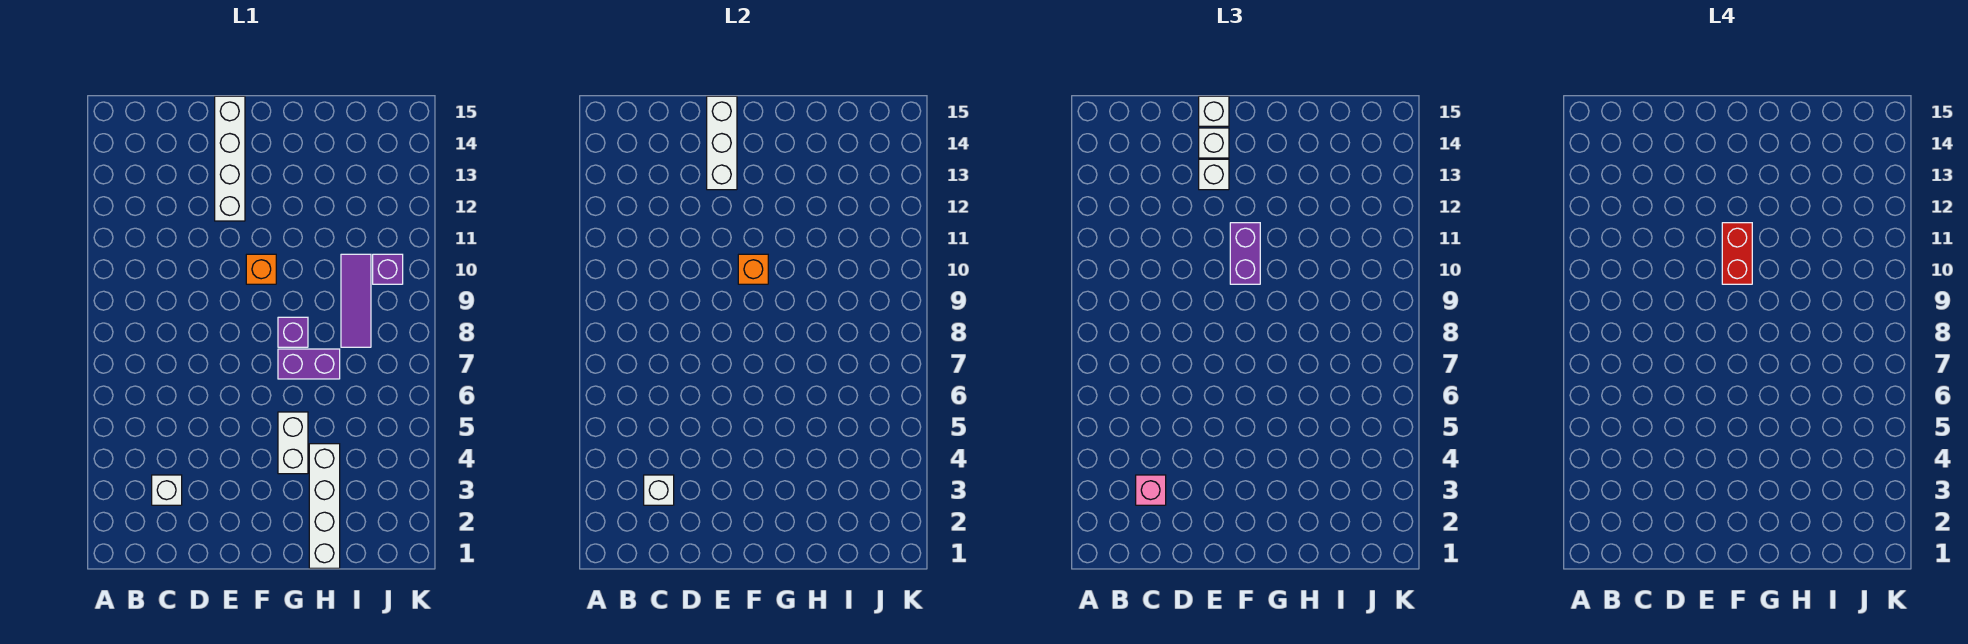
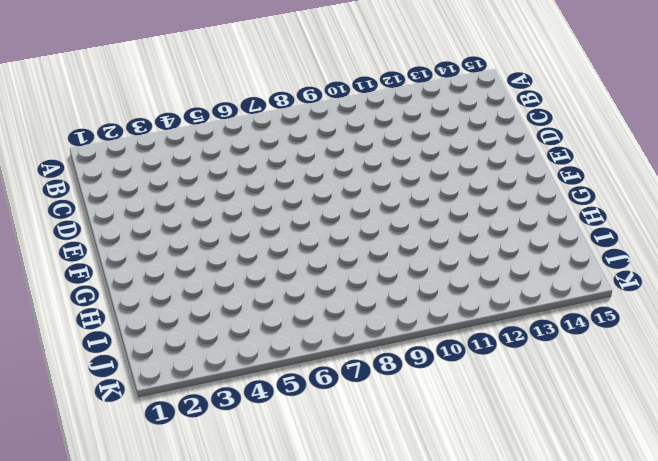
none -> white 1x1 brick [152,475,182,505]
none -> white 1x4 brick [215,96,245,221]
none -> orange 1x1 brick [246,254,276,284]

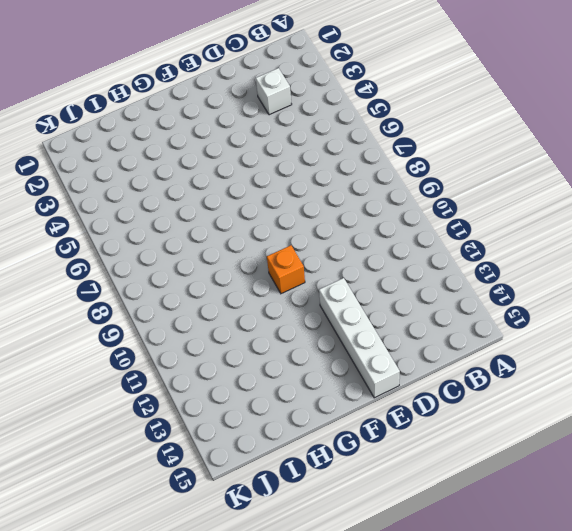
none -> white 1x2 brick [278,412,308,474]
none -> purple 1x2 brick [278,349,340,379]
none -> purple 1x1 brick [278,317,308,347]

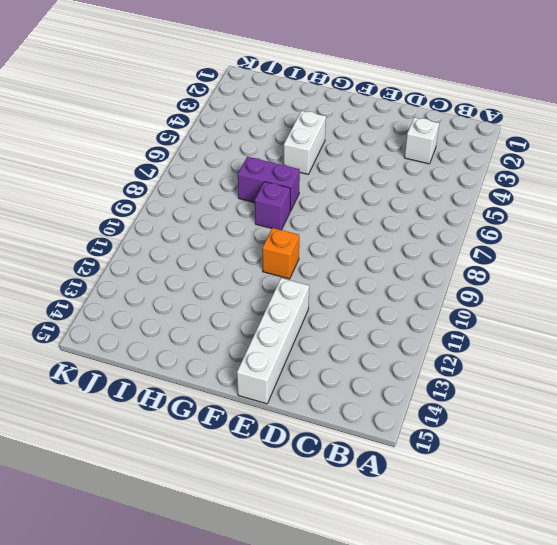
none -> white 1x4 brick [309,444,340,568]
none -> purple 1x3 tile [341,254,371,347]
none -> purple 1x1 brick [373,254,403,284]

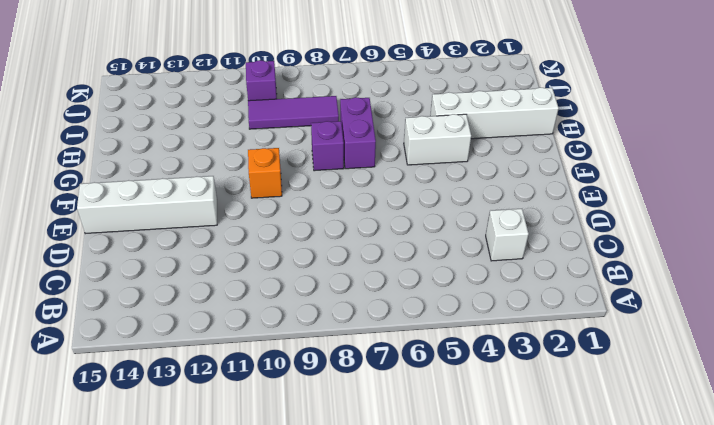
none -> white 1x1 brick [644,475,674,505]
none -> white 1x3 brick [707,96,737,190]
none -> orange 1x1 brick [738,254,768,284]

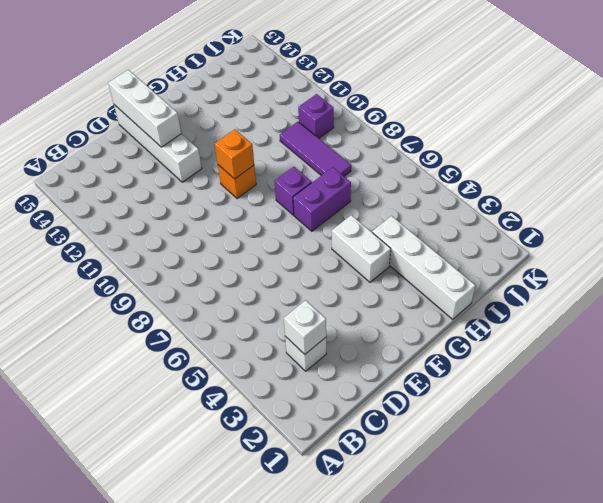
none -> pink 1x1 brick [1136,475,1166,505]
none -> white 1x1 brick [1199,159,1229,190]
none -> white 1x1 brick [1199,128,1229,158]

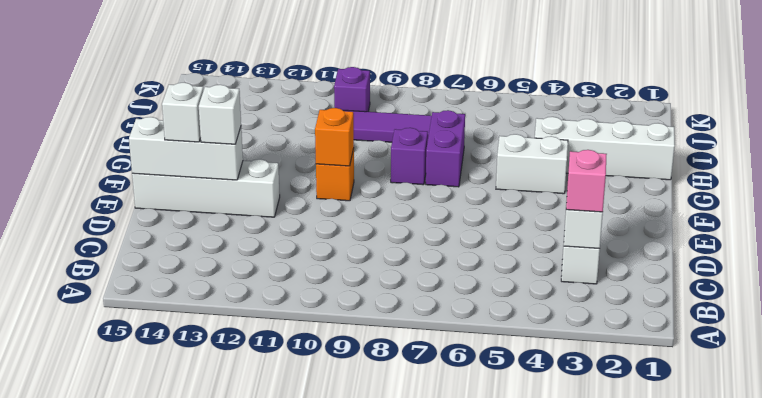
none -> white 1x1 brick [1199,96,1229,126]
none -> purple 1x2 brick [1230,223,1260,284]
none -> red 1x2 brick [1722,223,1752,284]

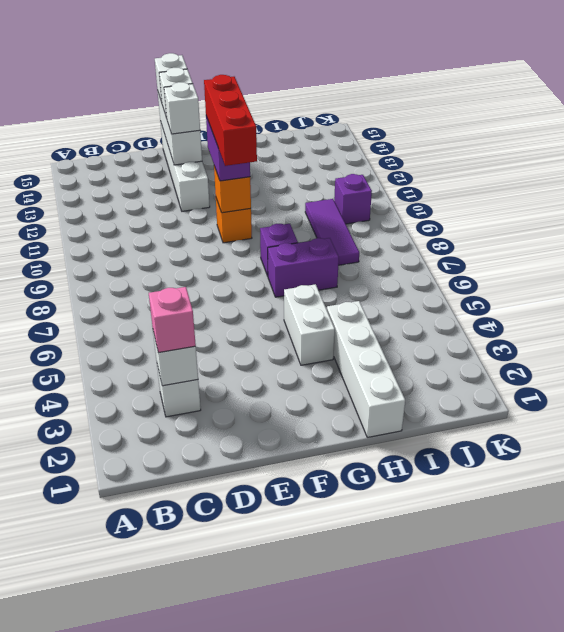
red 1x3 brick [204,75,257,166] -> red 1x2 brick [1722,223,1752,284]

